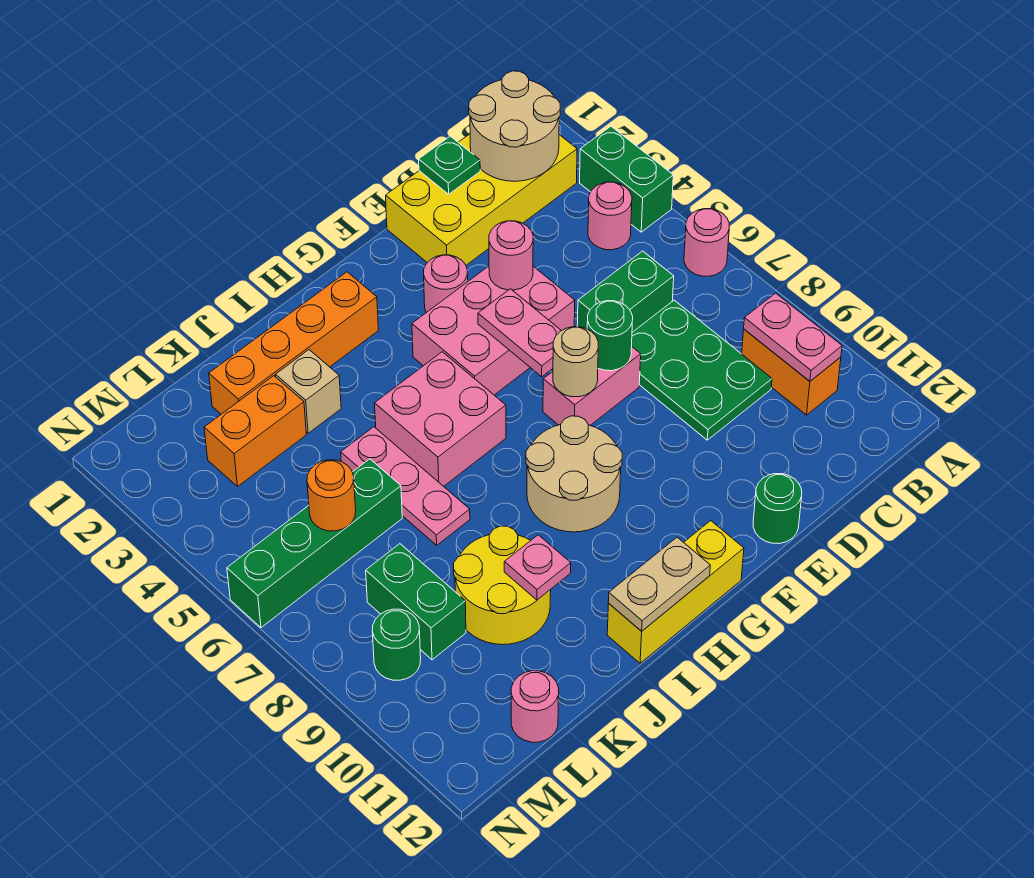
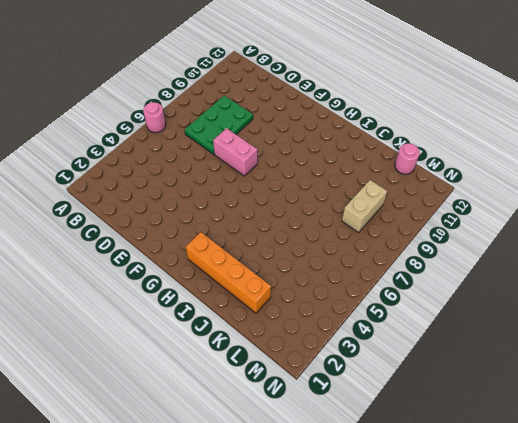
tan 1x2 brick [342,180,387,232] -> green 1x2 brick [366,544,466,660]
none -> green 1x2 brick [580,126,673,232]
none -> yellow 2x4 brick [386,134,577,265]
none -> pink 1x1 round brick [588,182,632,250]
none -> orange 1x2 brick [742,329,841,415]

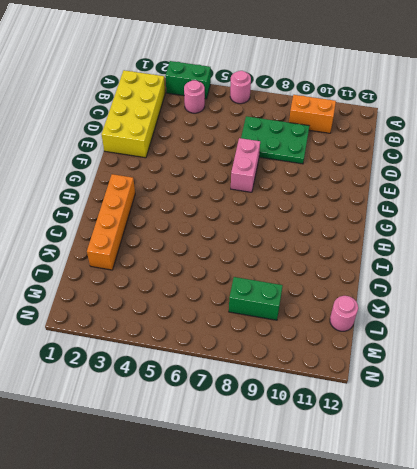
none -> green 1x2 brick [577,251,674,332]
none -> pink 2x3 brick [412,266,575,395]
none -> green 1x1 round brick [753,474,802,544]
none -> pink 1x1 round brick [424,255,468,313]

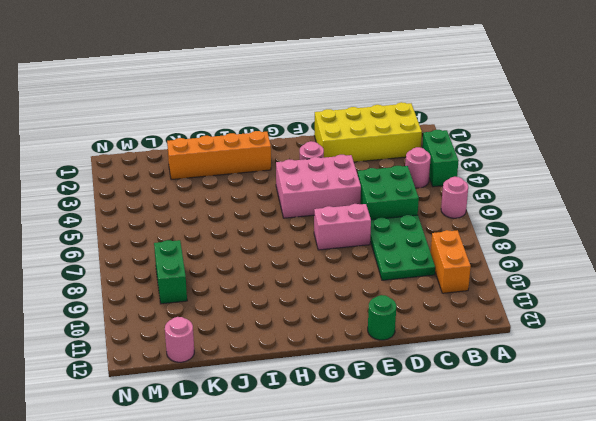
green 2x2 brick [357,166,419,220] -> green 1x2 brick [577,251,674,332]
none -> tan 2x2 round brick [526,416,622,532]
none -> yellow 1x3 brick [607,521,744,663]
none -> pink 2x2 brick [375,352,506,486]
none -> tan 1x1 brick [276,350,341,433]

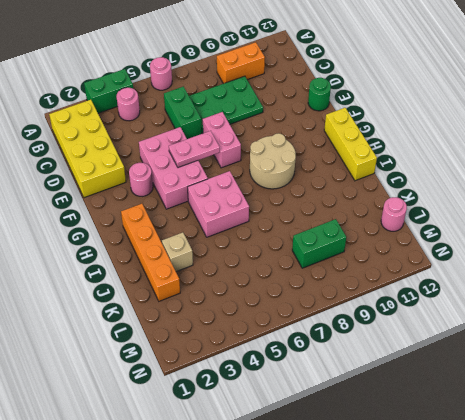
none -> pink 1x3 plate [341,427,470,545]
none -> yellow 2x2 round brick [454,526,551,645]
none -> orange 1x2 brick [204,376,306,487]
none -> green 1x4 brick [227,459,402,628]

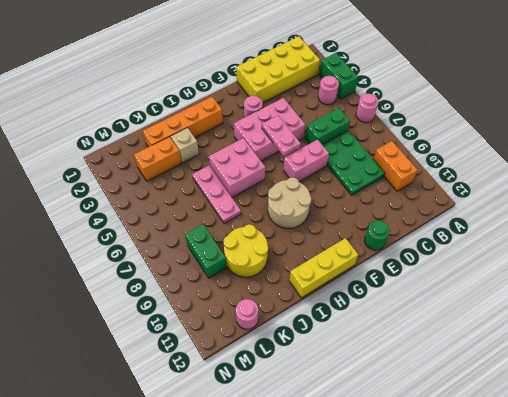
none -> green 1x4 brick [227,459,402,628]
none -> green 1x1 round brick [372,609,421,680]
none -> tan 2x2 round brick [469,71,560,181]
none -> pink 1x2 plate [744,293,842,381]

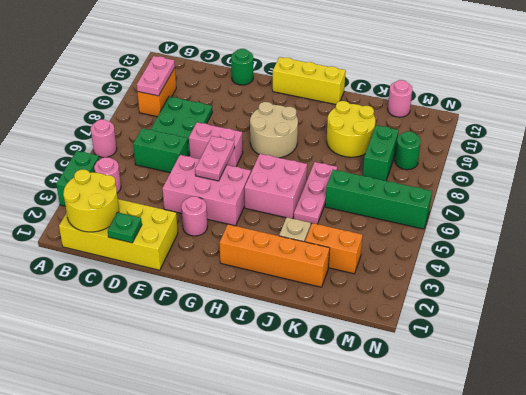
yellow 2x2 round brick [63,169,119,232] -> tan 2x2 round brick [469,71,560,181]
none -> pink 1x1 round brick [489,221,533,290]
none -> green 1x1 round brick [587,301,633,371]
none -> tan 1x1 round brick [553,327,598,397]
none -> tan 1x2 plate [608,537,710,631]

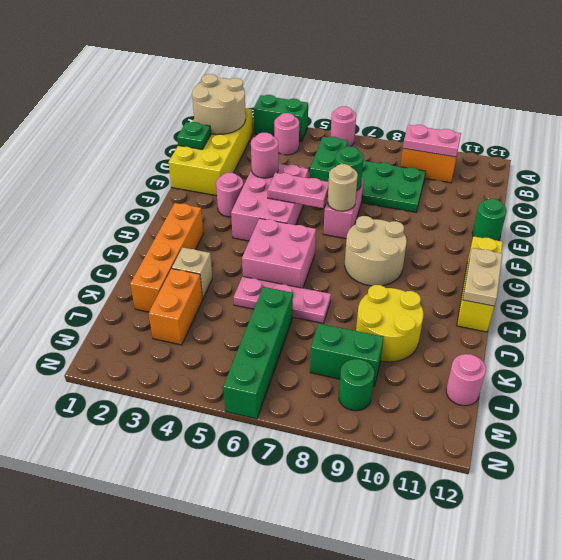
none -> pink 1x1 plate [504,535,571,600]
none -> orange 1x1 round brick [307,460,356,531]

